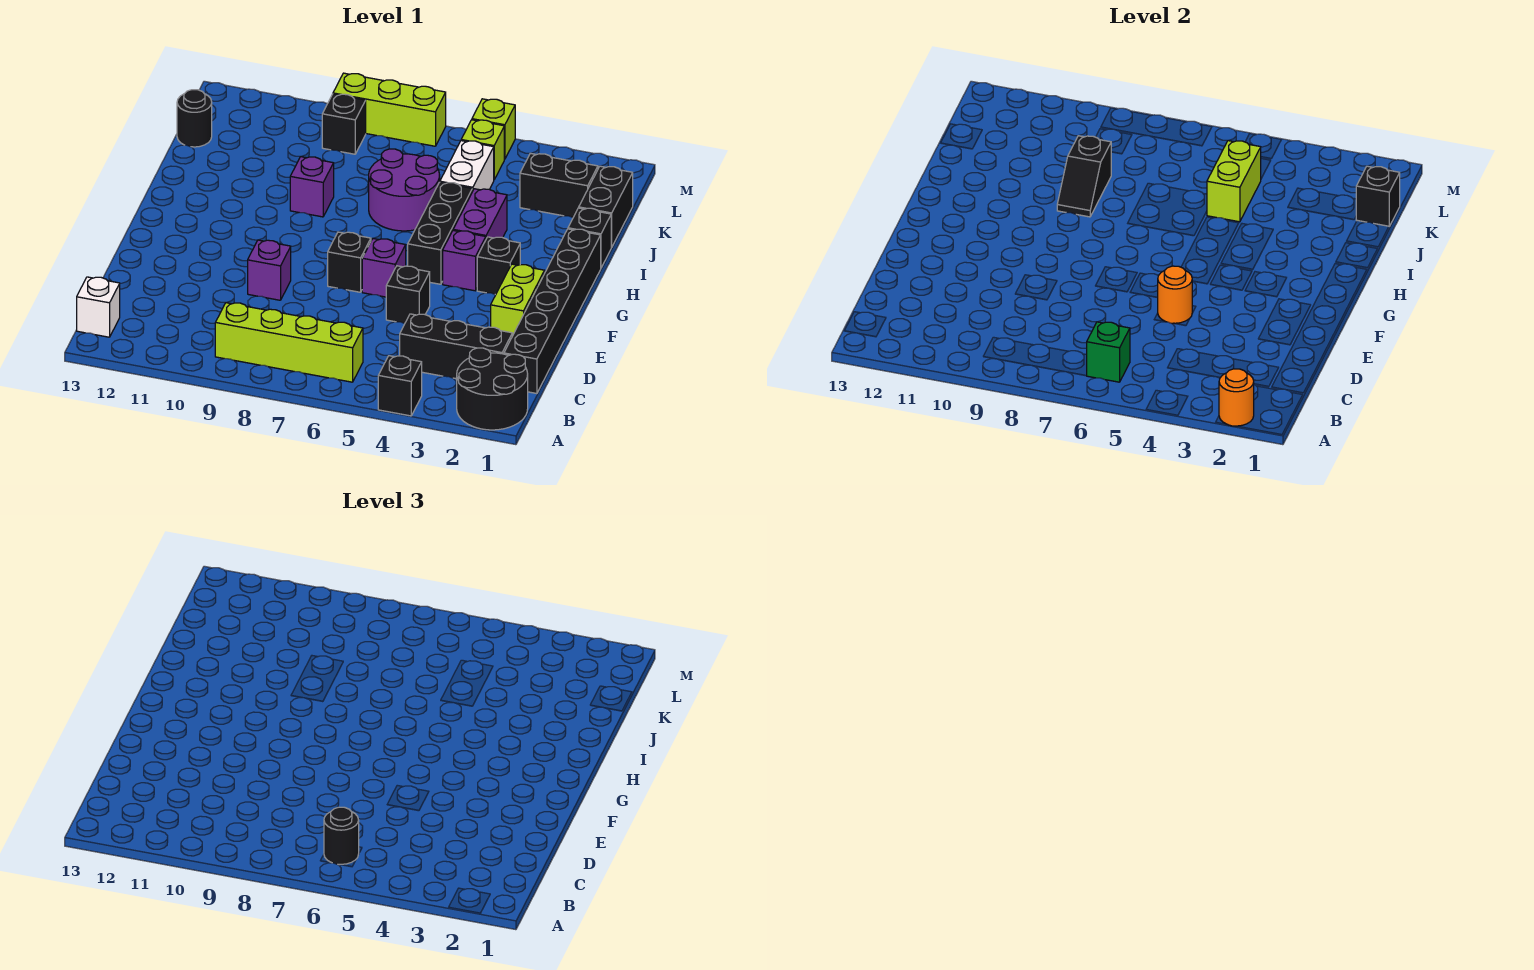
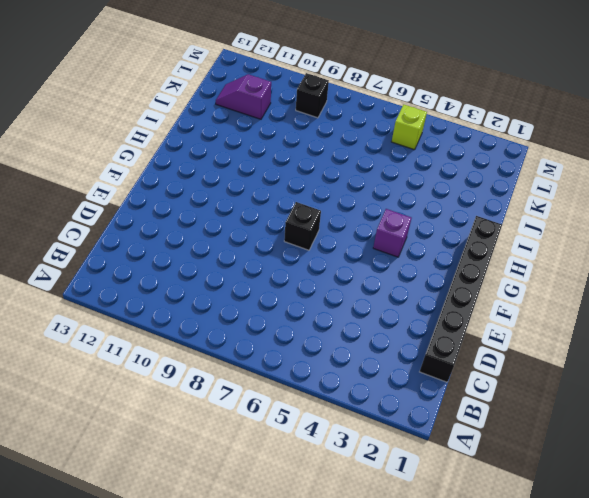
purple 1x2 slope [216,74,271,119] -> none
none -> black 2x2 round brick [457,348,528,430]
none -> black 1x1 brick [378,356,422,416]
none -> lime 1x4 brick [215,303,363,382]
none -> white 1x1 brick [77,277,120,337]

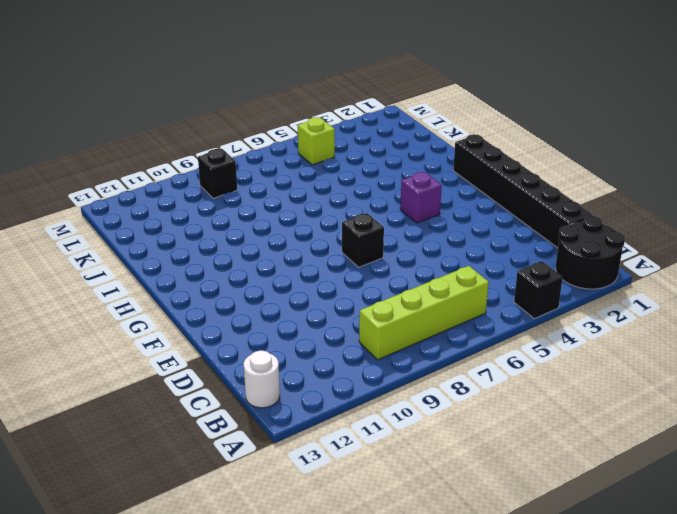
white 1x1 round brick [244,350,280,408] -> white 1x1 brick [77,277,120,337]
none -> black 1x3 brick [400,314,512,379]
none -> lime 1x2 brick [491,264,544,336]
none -> black 1x1 brick [386,266,430,323]
none -> purple 1x1 brick [248,240,291,300]

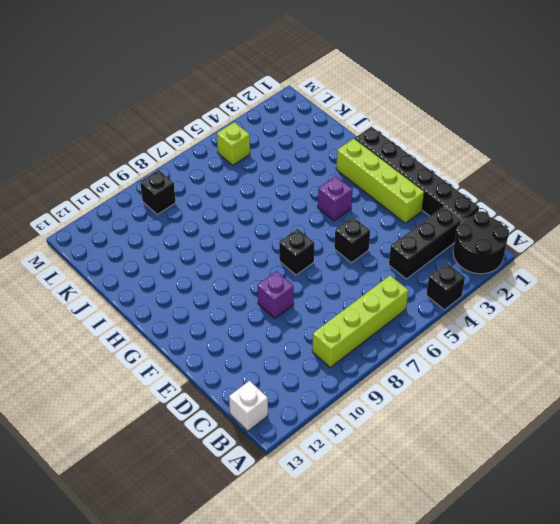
lime 1x4 brick [336,139,424,223] -> lime 1x2 brick [491,264,544,336]
none -> purple 1x1 brick [362,239,406,297]
none -> black 1x1 brick [477,237,520,295]
none -> black 1x3 brick [408,182,472,284]
none -> purple 1x2 brick [453,189,507,238]

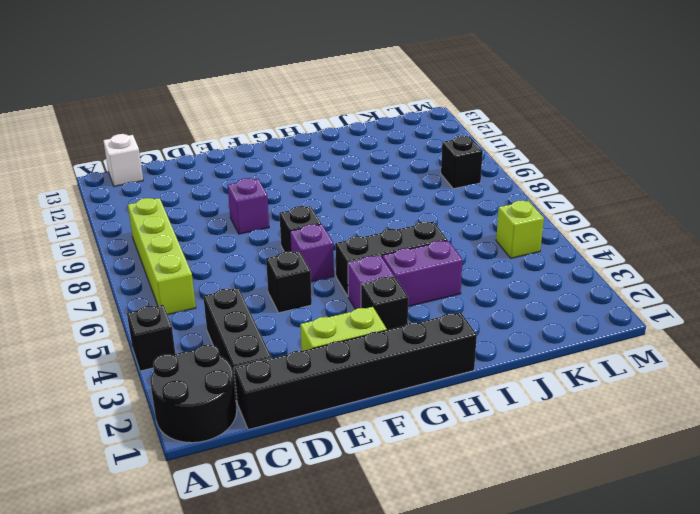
none -> black 1x1 brick [568,208,612,268]
none -> purple 2x2 round brick [369,149,440,231]
none -> purple 1x1 brick [290,157,334,217]
none -> black 1x2 brick [579,166,633,247]

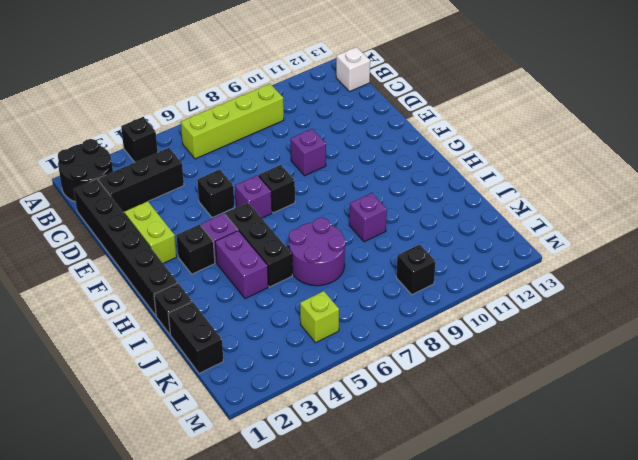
none -> white 1x2 brick [440,141,494,191]
none -> black 1x2 brick [520,153,598,217]
none -> black 1x1 round brick [177,90,212,147]
none -> lime 1x1 brick [472,99,515,159]

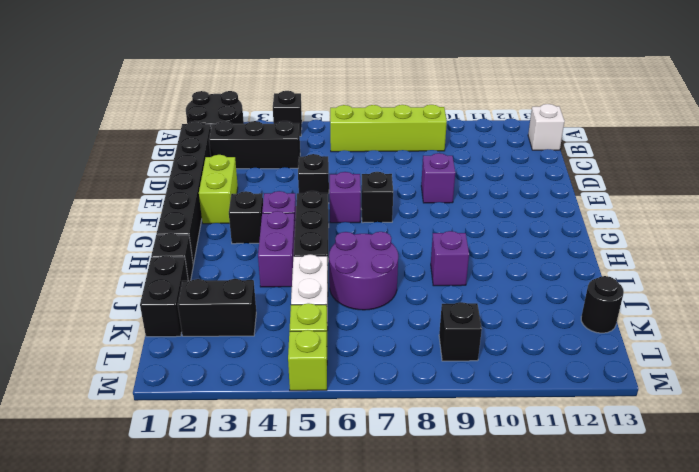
none -> lime 1x3 brick [333,73,446,146]
none -> orange 1x1 round brick [1219,369,1254,426]
none -> green 1x1 brick [1087,322,1130,382]
none -> orange 1x1 round brick [1157,266,1193,323]

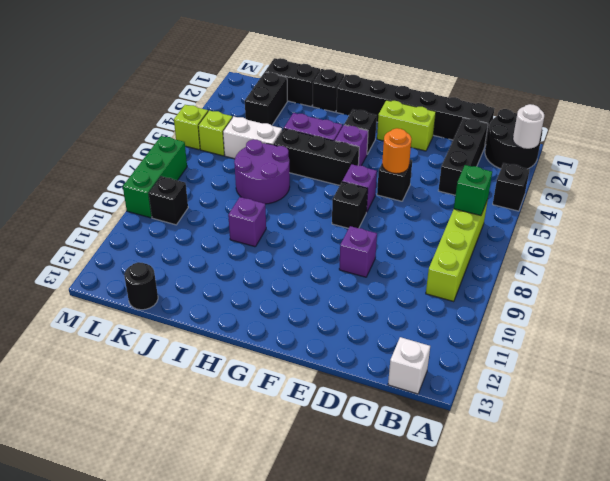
white 1x1 round brick [513,104,544,149] -> orange 1x1 round brick [1219,369,1254,426]
green 1x3 brick [123,136,187,218] -> lime 1x3 brick [333,73,446,146]
none -> black 1x2 slope [1057,136,1111,217]
none -> lime 1x2 brick [1207,141,1261,222]
none -> black 1x1 brick [1356,166,1400,226]
none -> black 1x1 round brick [324,807,359,865]

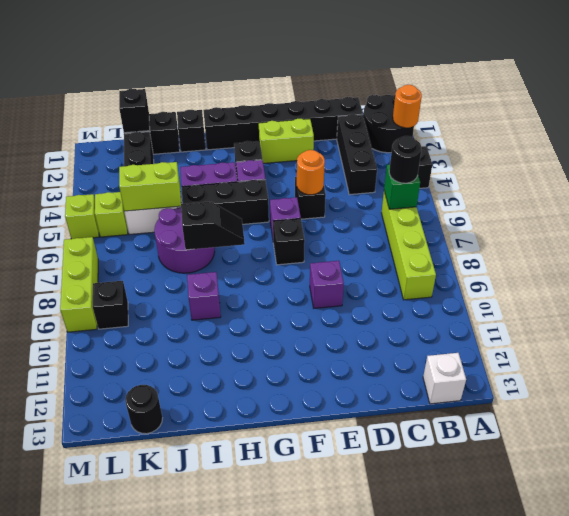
black 1x2 slope [181,202,245,250] -> black 1x2 slope moved to [1057,136,1111,217]

